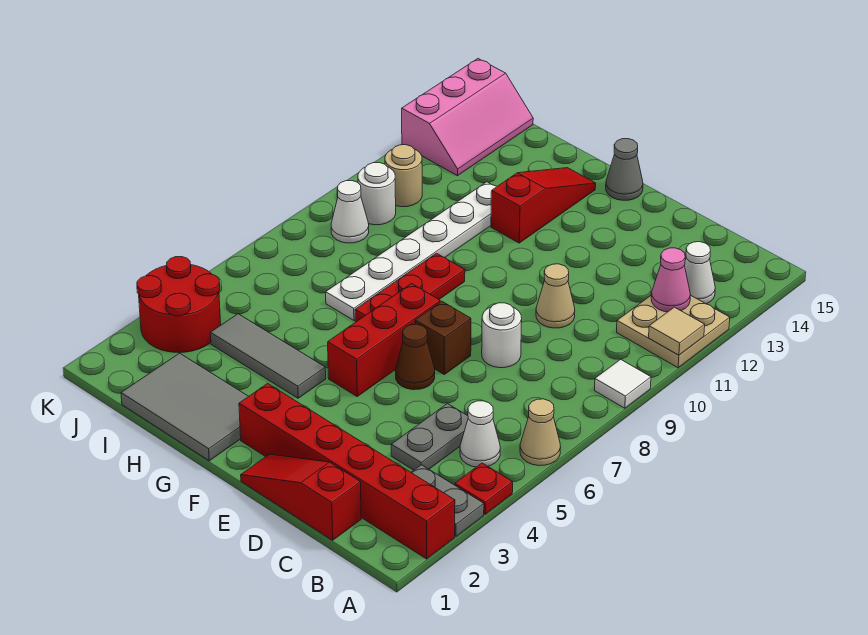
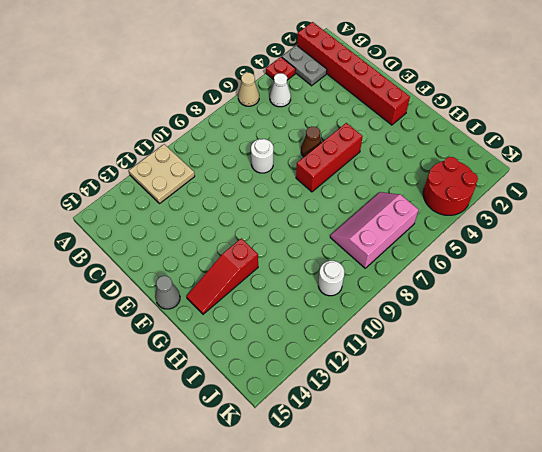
pink 2x3 slope [330,192,419,268] -> pink 2x3 slope moved to [402,59,533,176]
none -> white 1x1 tile [594,359,651,408]
none -> white 1x1 cone [684,242,715,304]
none -> red 1x3 slope [241,454,361,540]

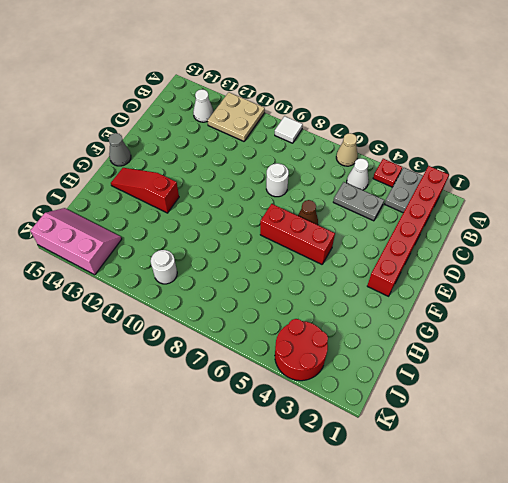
none -> red 1x3 slope [241,454,361,540]
none -> tan 1x1 cone [536,264,575,328]
none -> brown 1x1 brick [415,301,471,374]

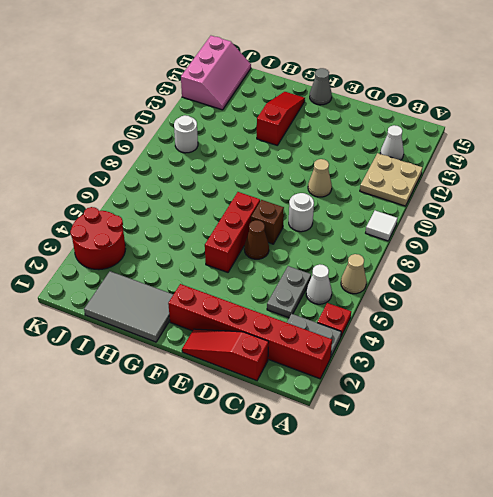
none -> grey 1x3 tile [210,314,326,398]
none -> red 1x3 plate [355,253,465,322]
none -> white 1x6 plate [326,182,497,320]

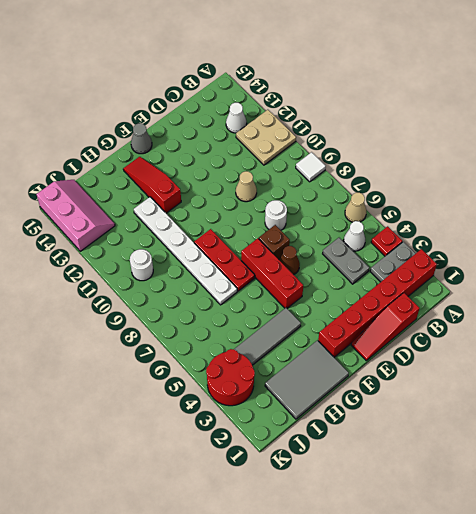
none -> white 1x1 cone [331,181,369,243]
none -> tan 1x1 round brick [385,145,422,207]
none -> tan 1x1 tile [649,307,705,355]

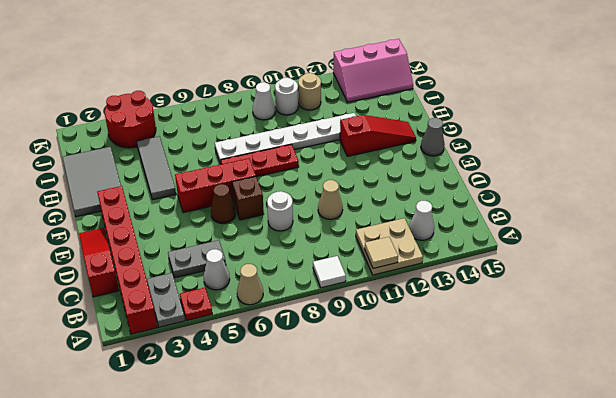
none -> pink 1x1 cone [651,248,690,312]

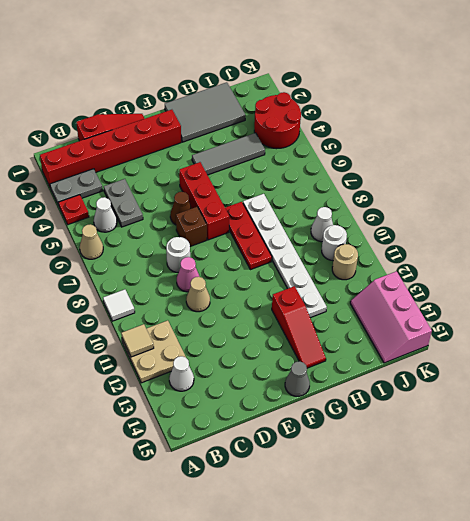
pink 1x1 cone [177,257,200,292] -> pink 1x1 cone moved to [651,248,690,312]

